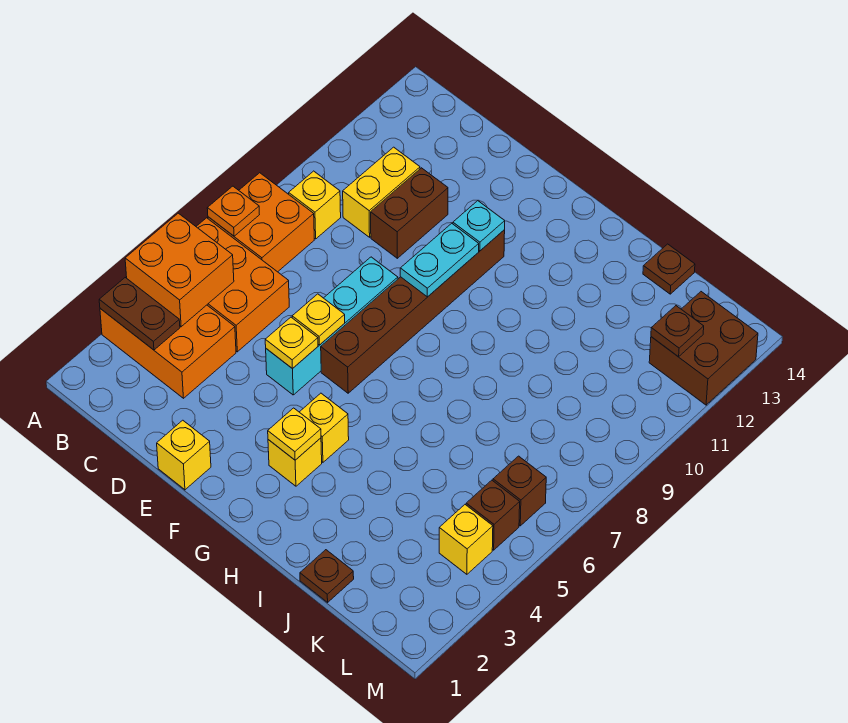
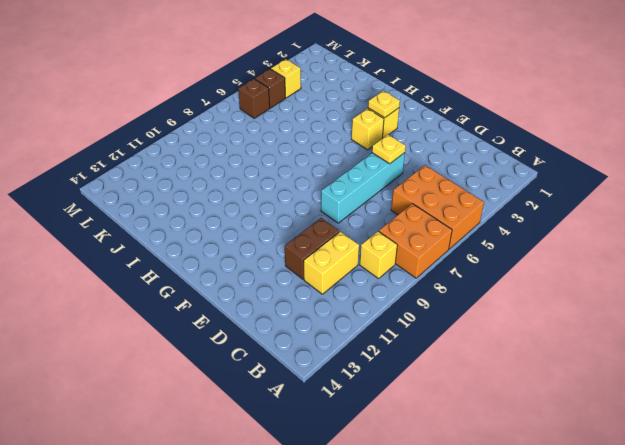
none -> orange 2x3 brick [100,305,236,398]
none -> yellow 1x1 brick [157,420,211,490]
none -> brown 1x6 brick [321,230,505,393]

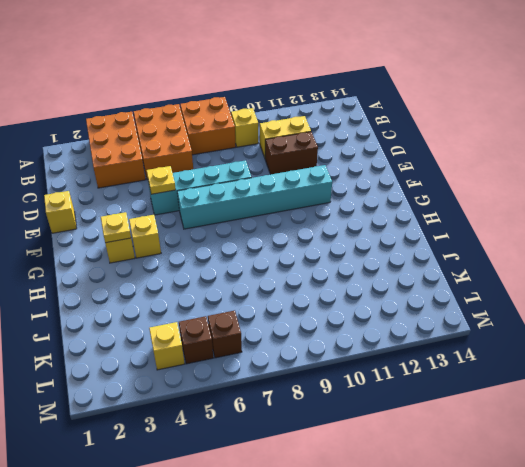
cyan 1x6 brick [177,165,332,229] -> brown 1x6 brick [321,230,505,393]
none -> brown 1x1 plate [300,550,354,602]
none -> brown 1x1 plate [643,244,695,294]
none -> brown 2x2 brick [649,292,758,405]

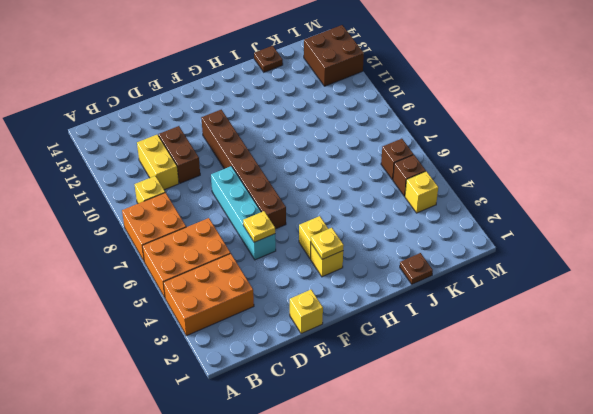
none -> brown 1x2 plate [99,278,180,350]
none -> orange 2x2 brick [125,213,234,327]
none -> orange 1x1 plate [207,186,259,236]

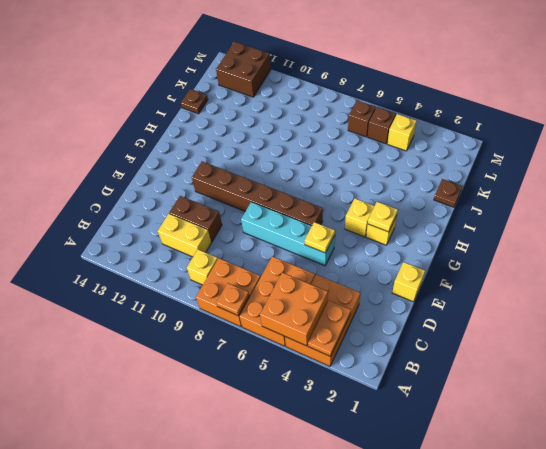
orange 1x2 plate [308,301,351,356] -> brown 1x2 plate [99,278,180,350]
none -> yellow 1x1 plate [292,294,345,345]
none -> cyan 1x2 plate [400,223,479,297]
none -> cyan 1x1 plate [453,201,505,251]

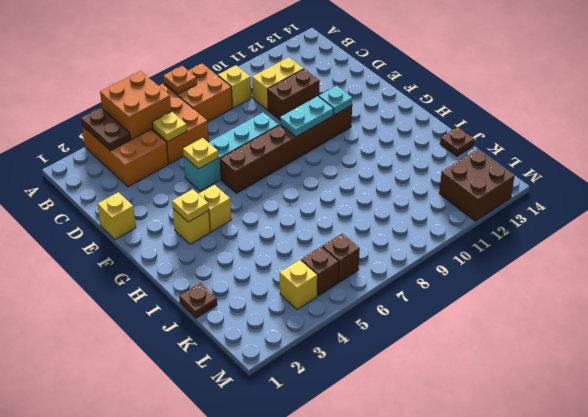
yellow 1x1 plate [152,111,187,142] -> yellow 1x1 plate moved to [292,294,345,345]
none -> brown 1x1 plate [651,306,704,357]

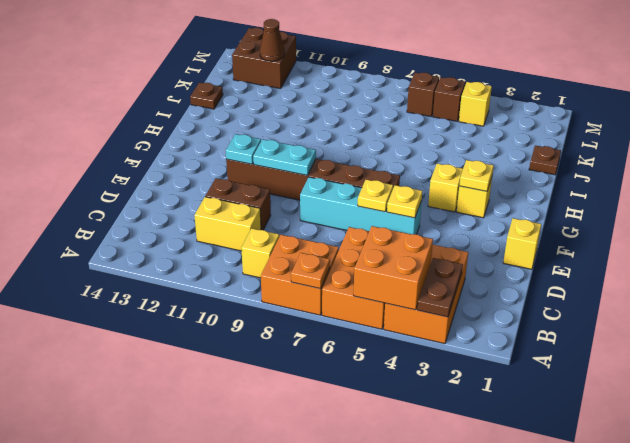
brown 1x1 cone [260,19,285,61] -> brown 1x1 plate [651,306,704,357]

